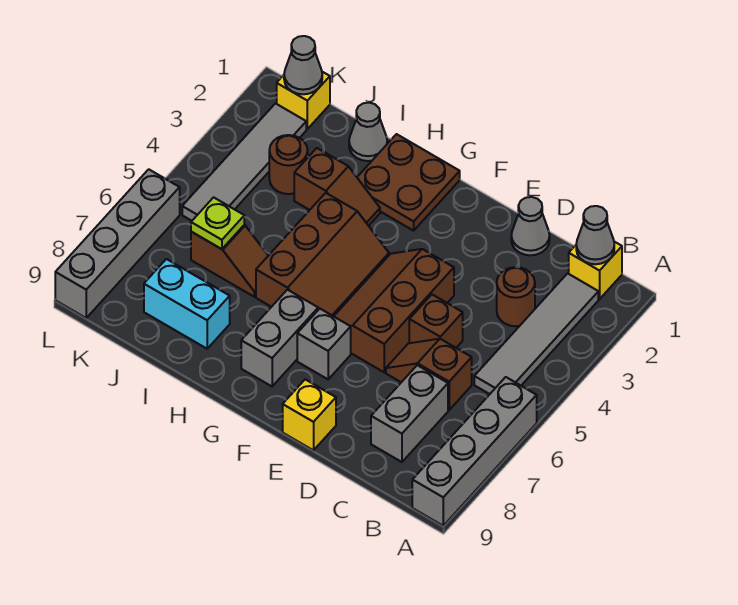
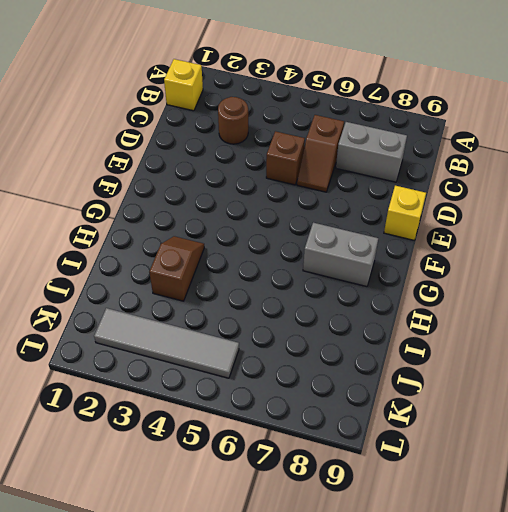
none -> grey 1x4 brick [412,377,537,526]
none -> grey 1x4 tile [474,273,598,394]
none -> grey 1x1 cone [511,197,550,255]

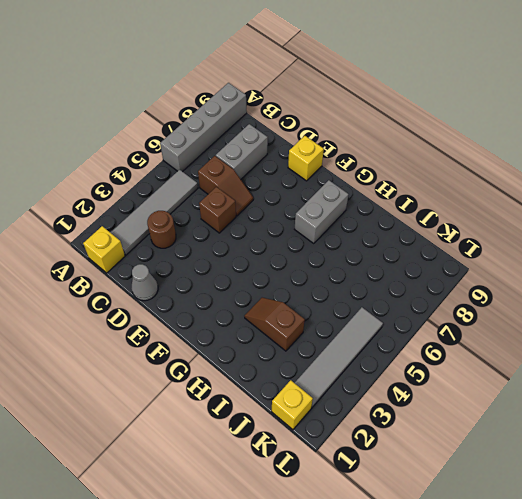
none -> brown 2x3 slope [334,249,454,372]
none -> grey 1x1 brick [297,309,351,379]
none -> brown 2x2 plate [357,134,460,231]

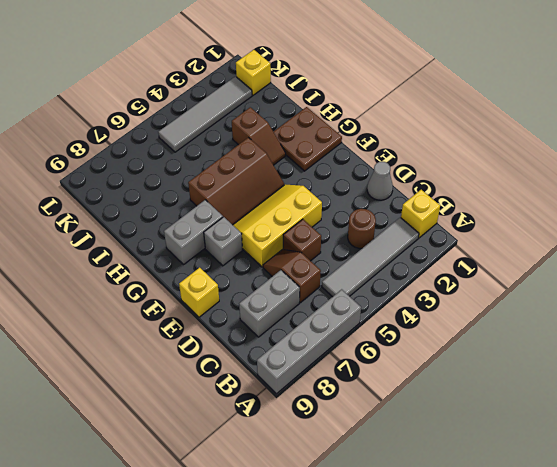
yellow 2x3 slope [233,184,322,267] -> brown 2x3 slope [334,249,454,372]
none -> grey 1x1 cone [349,103,387,161]
none -> brown 1x2 slope [191,225,268,297]
none -> cyan 1x2 brick [144,259,230,349]

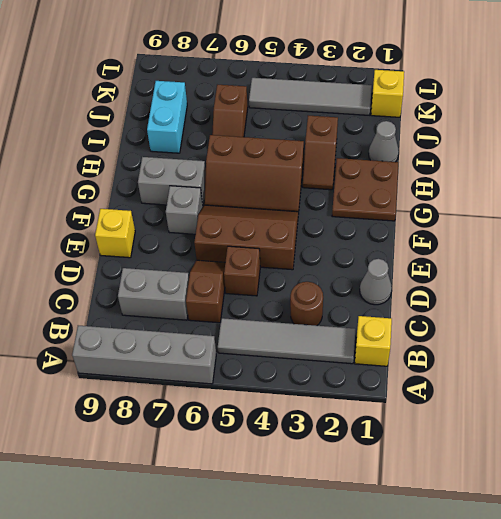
none -> brown 1x1 round brick [269,135,308,194]
none -> grey 1x4 brick [55,169,180,318]
none -> grey 1x1 cone [576,206,614,264]

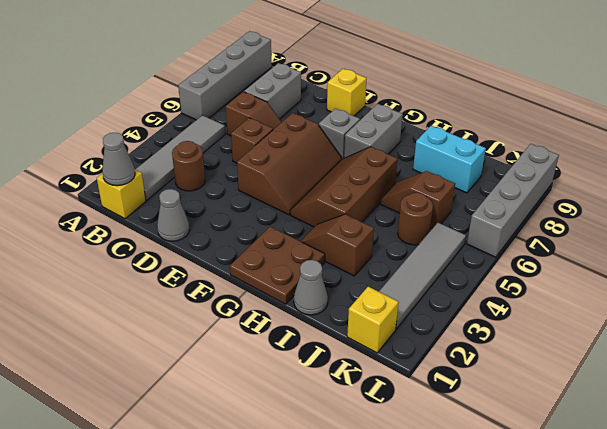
brown 1x1 round brick [398,193,433,245] -> brown 1x1 round brick moved to [269,135,308,194]
none -> lime 1x1 plate [191,197,244,249]
none -> grey 1x1 cone [284,36,322,94]

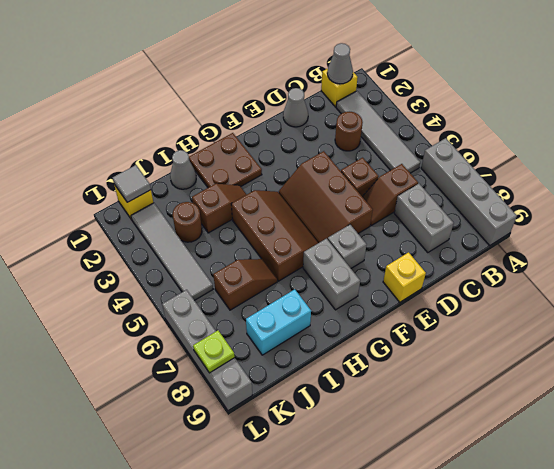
grey 1x1 tile [113,165,151,202] -> grey 1x1 cone [284,36,322,94]
lime 1x1 plate [193,331,235,373] -> lime 1x1 plate moved to [191,197,244,249]

